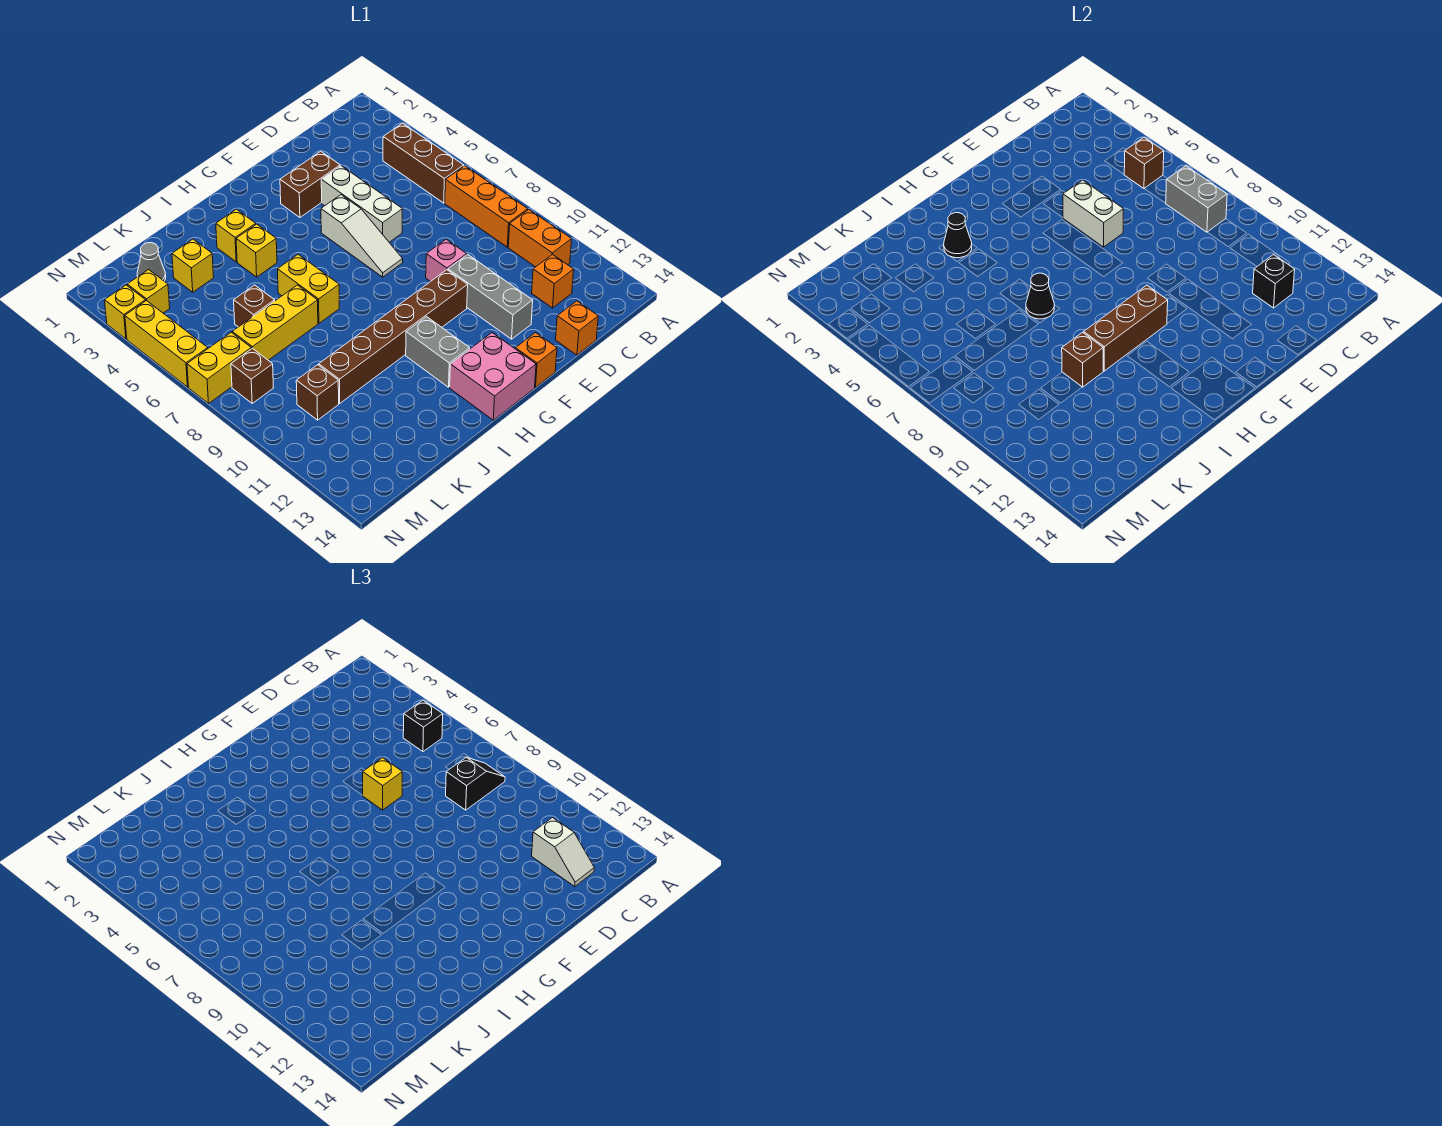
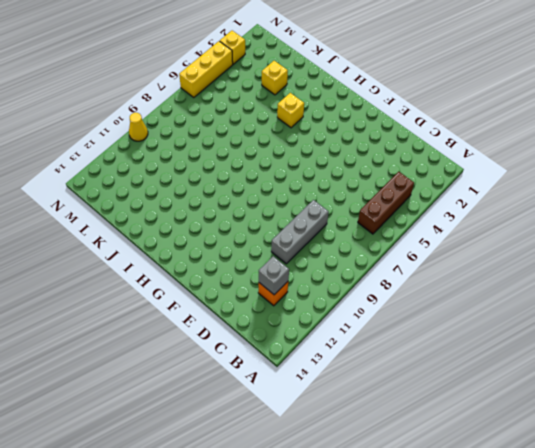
grey 1x1 brick [259,256,289,295] -> black 1x1 brick [1253,255,1295,308]
grey 1x3 brick [271,200,329,264] -> grey 1x3 brick moved to [448,254,533,339]
yellow 1x1 cone [129,113,148,141] -> none
none -> orange 1x3 brick [445,166,528,247]
none -> orange 1x2 brick [508,210,572,267]
none -> orange 1x1 brick [556,301,598,355]
none -> brown 1x2 brick [280,151,340,217]

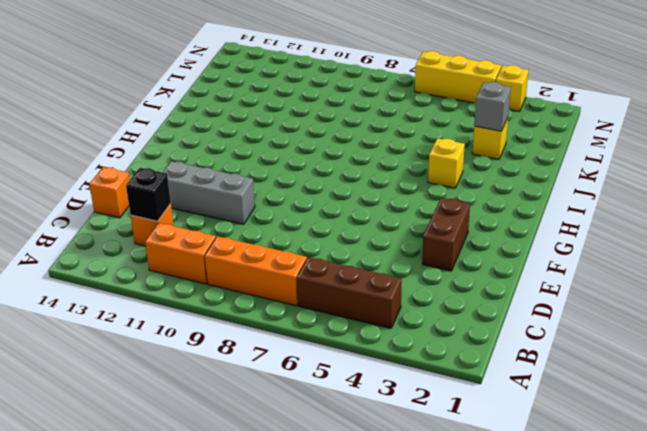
grey 1x1 brick [474,82,511,131] -> none
none -> white 1x3 brick [321,166,402,242]
none -> pink 1x1 brick [426,239,467,282]
none -> white 1x3 slope [321,195,403,277]
none -> brown 1x6 brick [319,270,468,403]

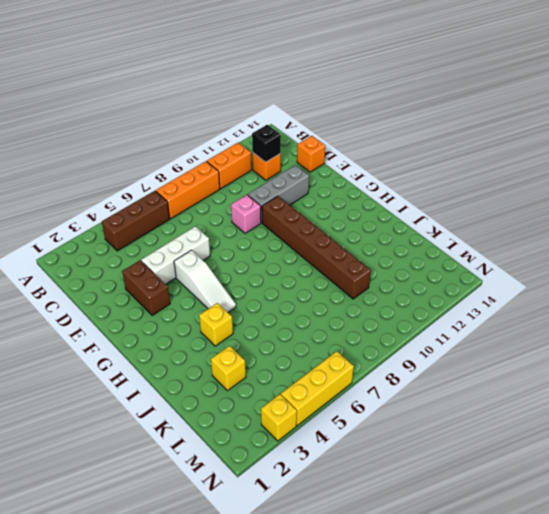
white 1x3 slope [174,250,236,312] -> white 1x3 slope turned to [321,195,403,277]
none -> orange 1x1 brick [515,333,557,387]
none -> pink 2x2 brick [450,333,536,420]
none -> grey 1x2 brick [406,317,470,387]
none -> yellow 1x1 brick [216,209,256,262]

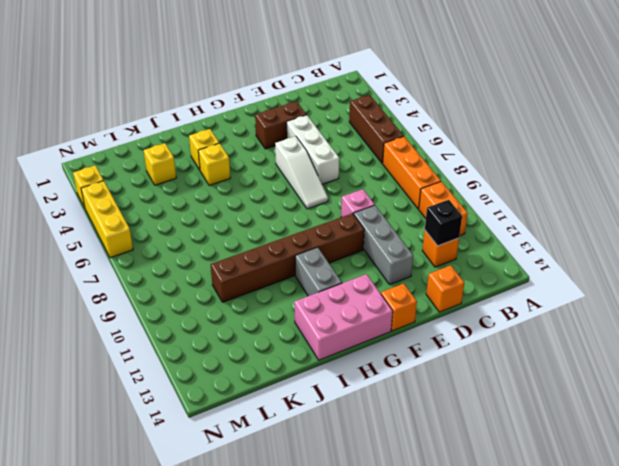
pink 2x3 brick [294,274,393,360] -> pink 2x2 brick [450,333,536,420]
none -> yellow 1x2 brick [278,254,339,323]
none -> yellow 1x3 brick [232,285,318,360]
none -> brown 1x1 brick [234,285,275,327]
none -> grey 1x1 cone [137,243,166,281]

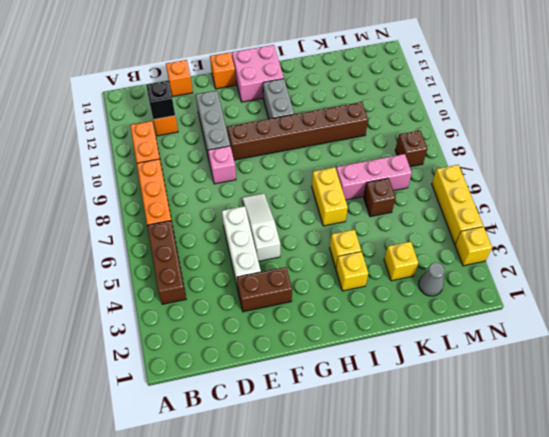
pink 1x3 brick [336,154,412,200] -> yellow 1x3 brick [232,285,318,360]
none -> brown 1x1 brick [296,365,339,420]
none -> yellow 1x1 brick [127,270,170,313]
none -> yellow 1x2 brick [187,332,251,403]
none -> brown 1x1 brick [1124,137,1164,188]

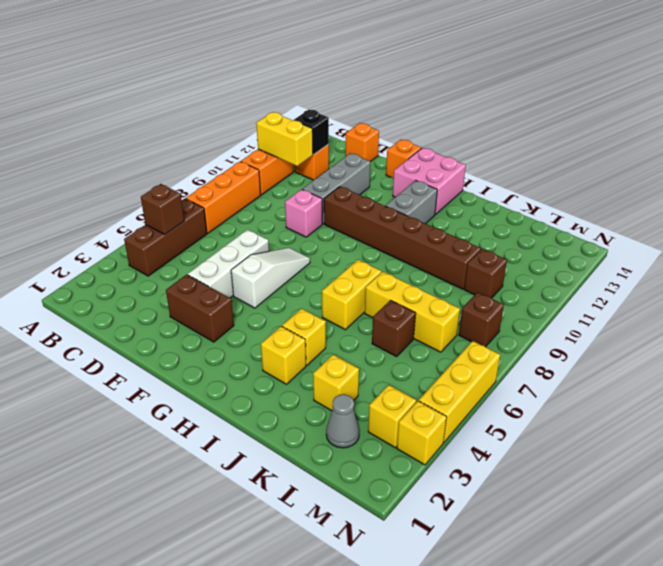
yellow 1x2 brick [256,112,313,166] -> yellow 1x2 brick moved to [187,332,251,403]
none -> grey 1x2 brick [1166,166,1227,232]
none -> white 1x2 brick [1063,180,1123,247]
none -> brown 1x3 brick [1084,285,1168,371]
none -> black 1x1 cone [944,213,972,258]

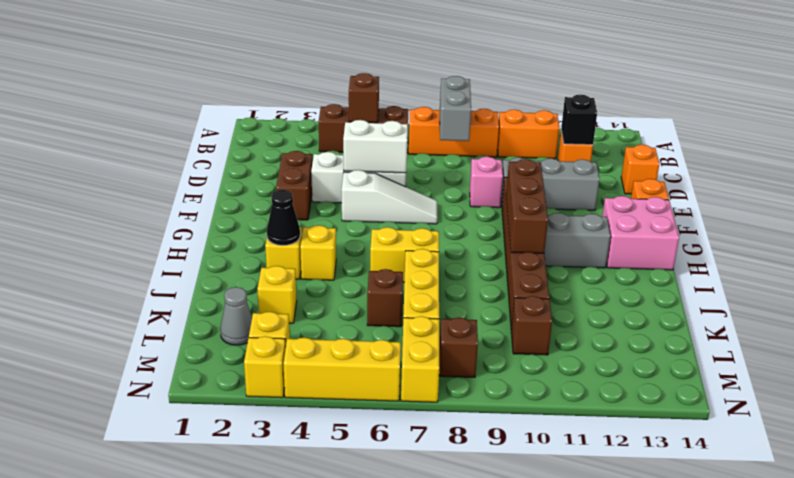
grey 1x2 brick [440,76,471,141] -> grey 1x2 brick turned to [1166,166,1227,232]
none -> black 1x1 cone [1026,273,1054,319]
none -> brown 1x1 brick [1062,332,1103,387]
none -> black 1x1 brick [403,700,443,751]
none -> black 1x2 slope [446,757,505,810]

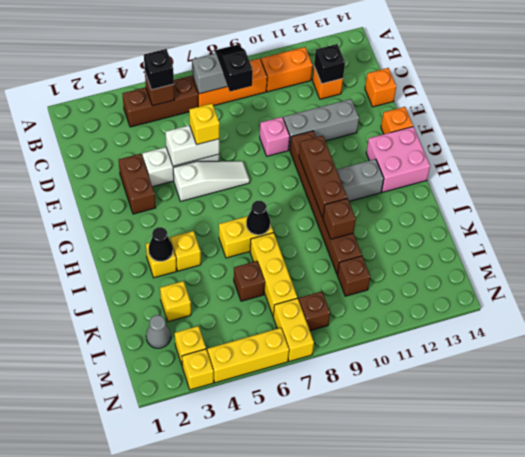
none -> white 1x2 slope [532,818,594,887]

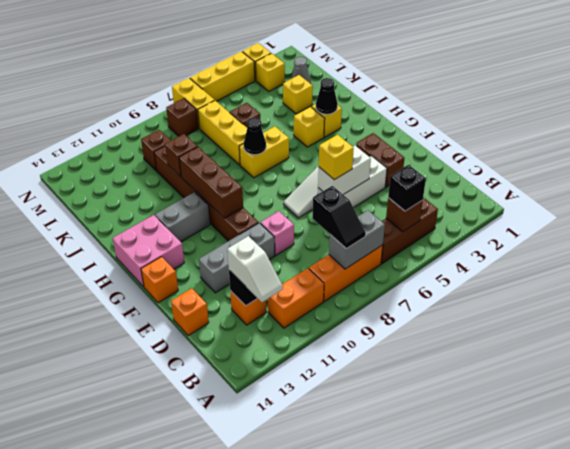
white 1x2 slope [227,236,283,302] -> white 1x2 slope turned to [532,818,594,887]

